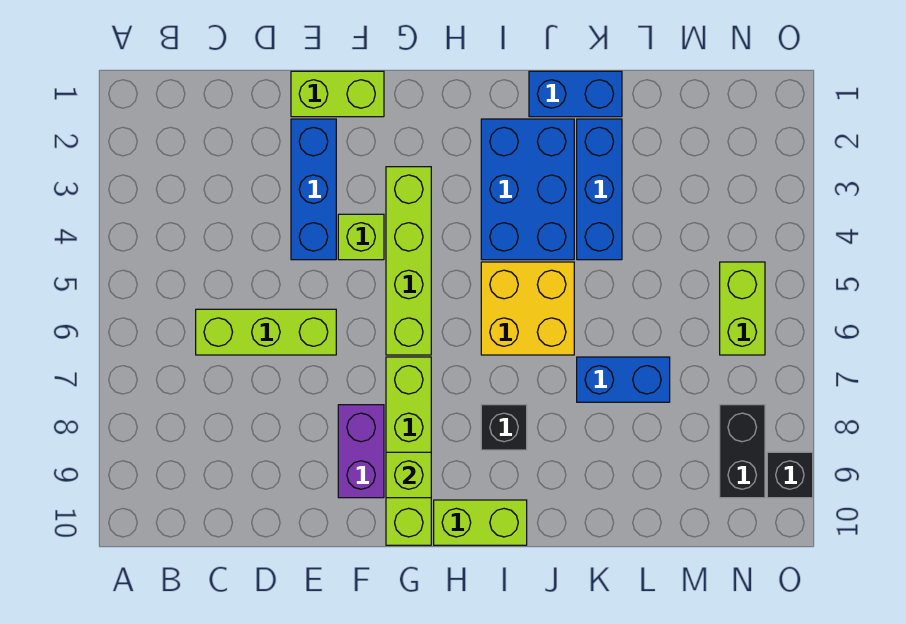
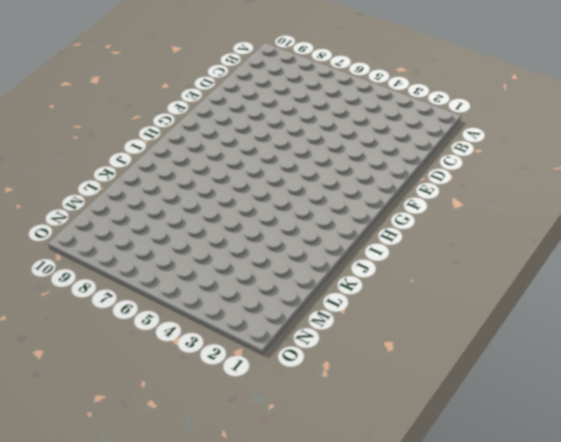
none -> lime 1x3 brick [196,309,336,355]
none -> lime 1x2 brick [291,71,384,117]
none -> blue 1x3 brick [291,119,336,260]

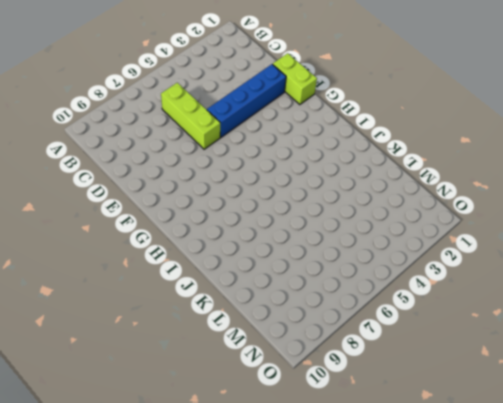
blue 1x4 brick [207,64,286,137] -> blue 1x3 brick [291,119,336,260]
none -> lime 1x1 brick [338,214,384,260]
none -> purple 1x2 brick [338,405,384,498]
none -> lime 1x4 brick [386,167,431,355]

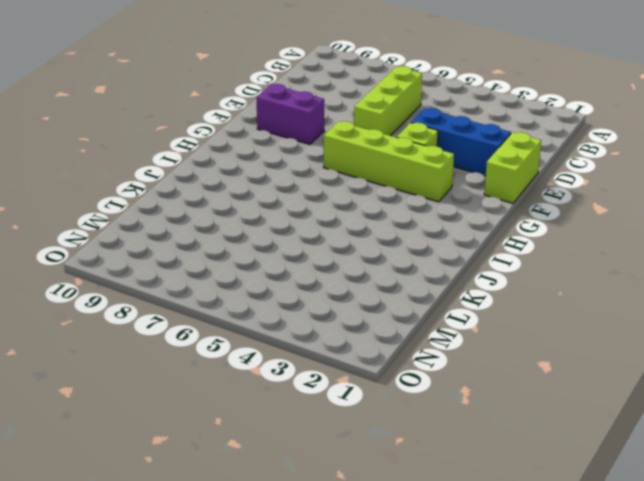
none -> lime 1x4 brick [386,357,431,545]
none -> lime 1x2 brick [434,500,527,545]
none -> blue 2x3 brick [481,119,574,260]

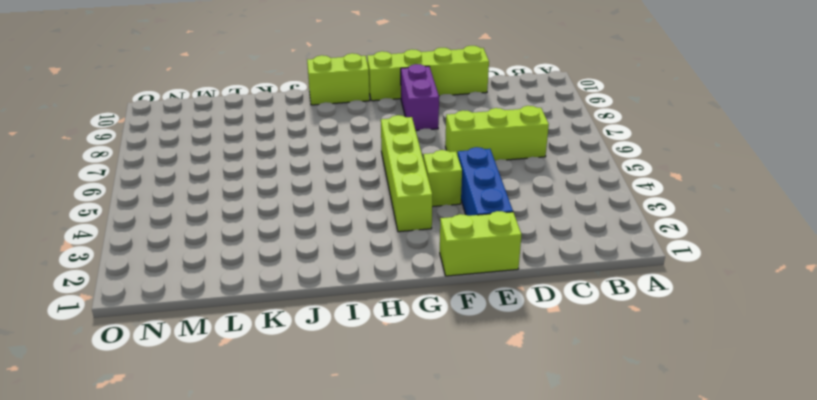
lime 1x4 brick [367,46,489,101] -> lime 1x4 brick turned to [386,357,431,545]
none -> blue 2x3 brick [481,119,574,260]
none -> yellow 2x2 brick [481,262,574,355]
none -> black 1x1 brick [481,405,527,450]

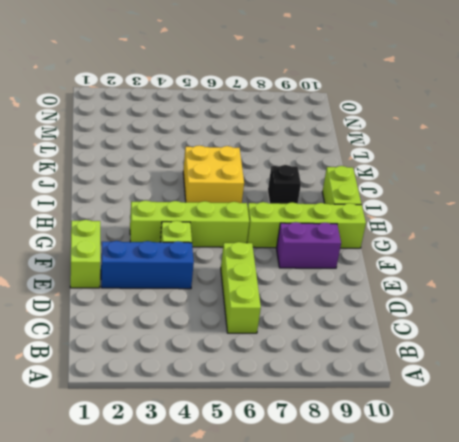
none -> blue 2x3 brick [481,119,574,260]
none -> blue 1x2 brick [529,71,622,117]
none -> blue 1x3 brick [577,119,622,260]

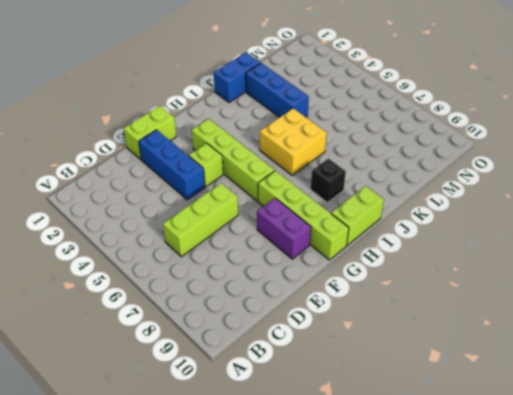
none -> blue 2x3 brick [481,119,574,260]
none -> blue 1x2 brick [577,357,670,402]
none -> lime 1x2 brick [720,262,765,355]

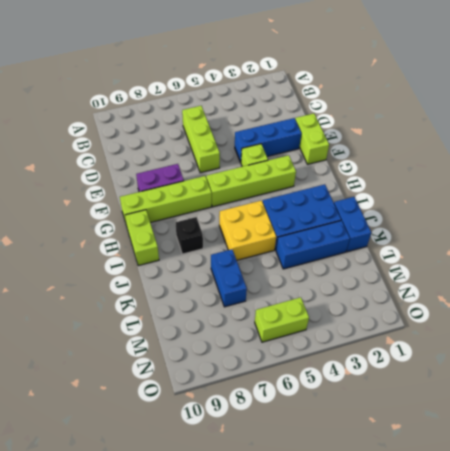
none -> black 1x2 brick [720,405,765,498]
none -> black 1x1 brick [767,452,813,498]
none -> lime 1x1 brick [386,452,431,498]

